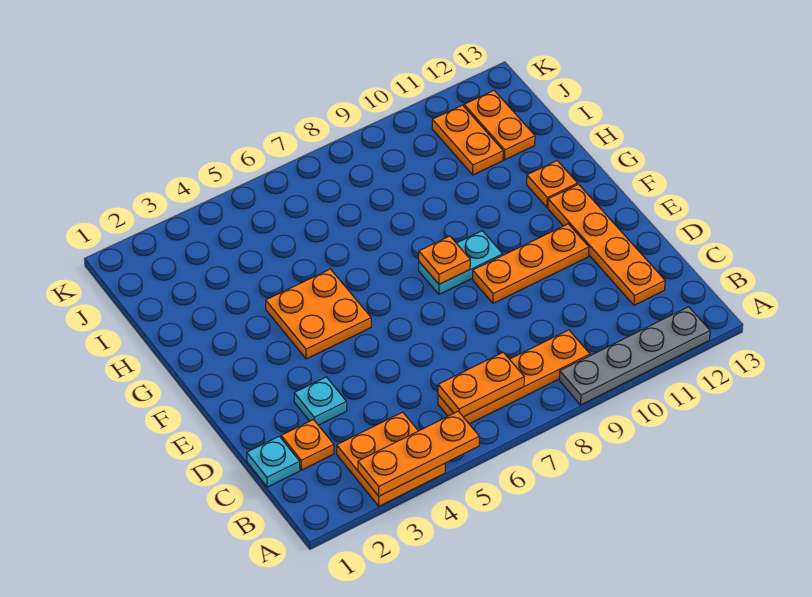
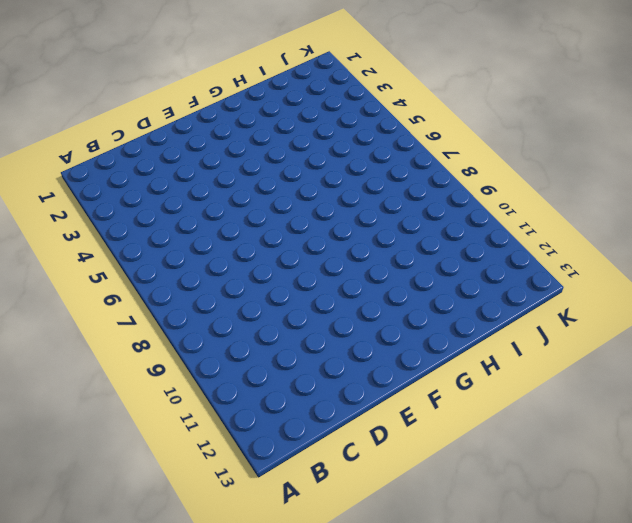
none -> orange 2x2 plate [337,412,445,506]
none -> grey 1x4 plate [559,307,710,405]
none -> orange 1x4 plate [438,330,590,424]

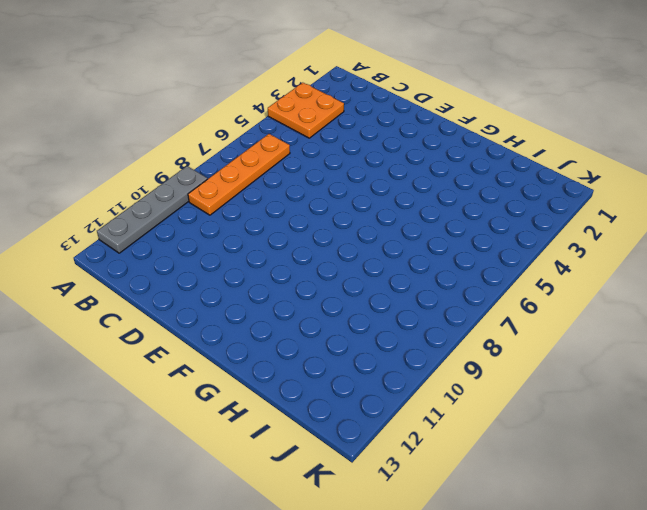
none -> cyan 1x1 plate [247,436,300,487]
none -> orange 1x1 plate [281,420,334,470]
none -> orange 1x4 plate [548,184,665,305]

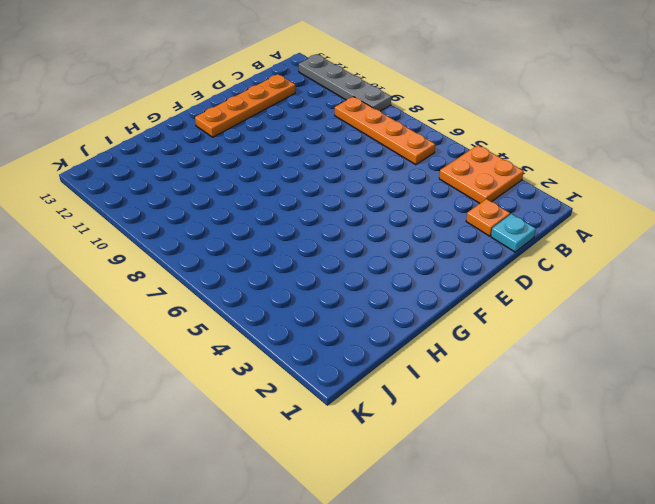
none -> cyan 1x1 plate [294,377,347,425]
none -> orange 1x3 plate [473,224,589,303]
none -> orange 2x2 plate [266,269,371,359]

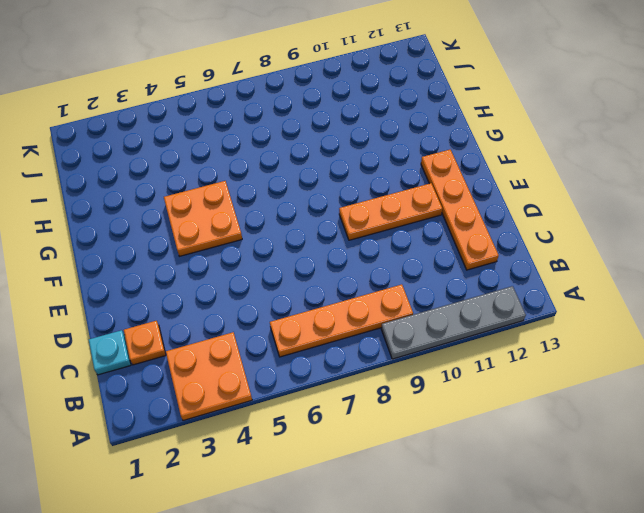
none -> cyan 1x1 plate [294,377,347,425]
none -> cyan 1x2 plate [419,231,503,294]
none -> orange 1x1 plate [527,161,578,207]

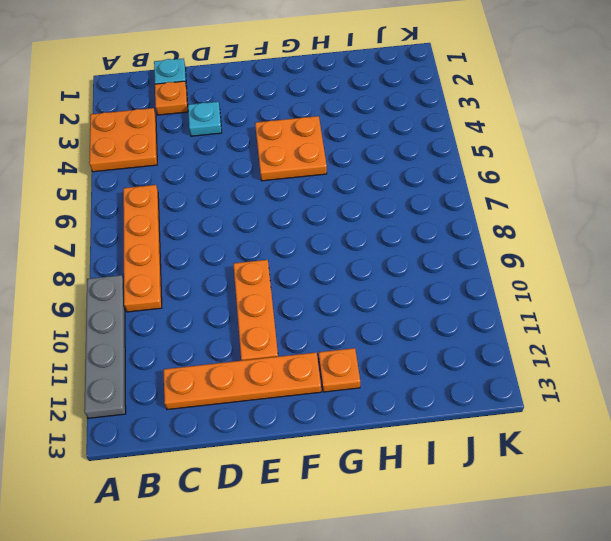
none -> cyan 1x2 plate [419,231,503,294]
none -> orange 1x2 plate [432,105,503,175]
none -> orange 1x2 plate [464,91,535,160]

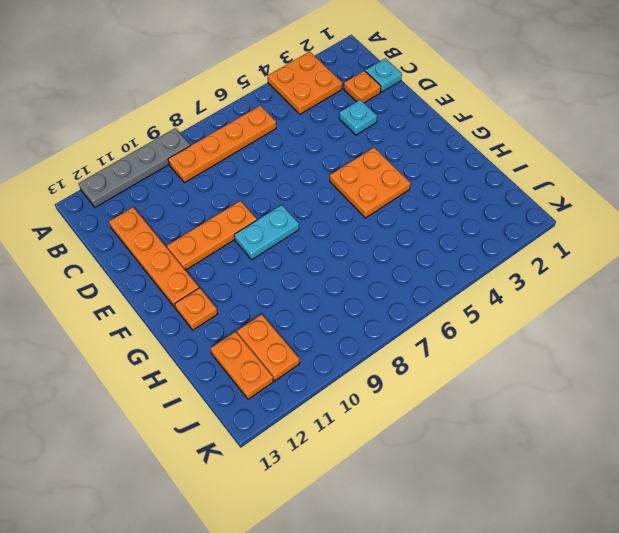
none -> orange 1x3 plate [358,411,479,496]
none -> orange 1x2 plate [438,352,524,417]
none -> orange 1x1 plate [419,236,470,284]

